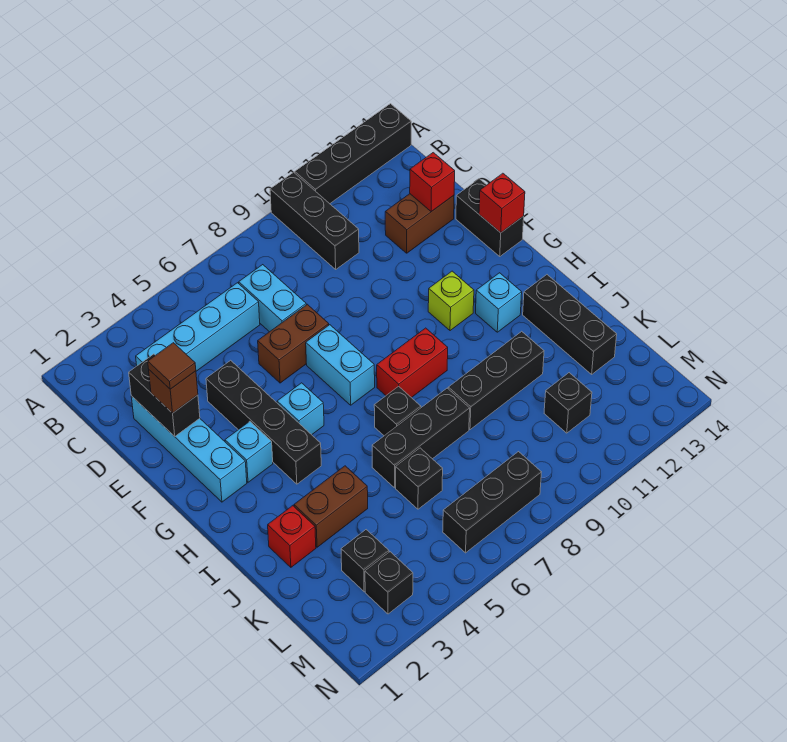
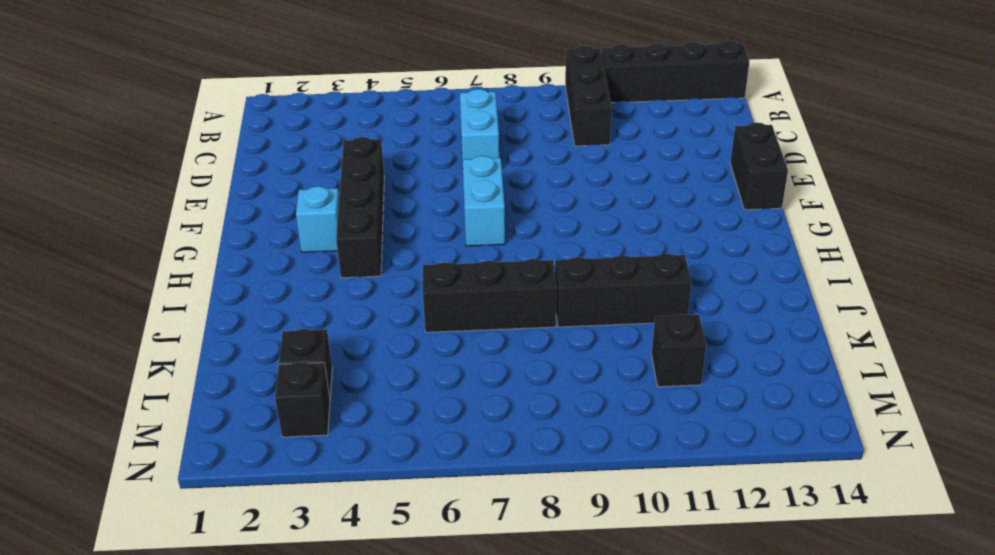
none -> cyan 1x4 brick [136,283,260,371]
none -> cyan 1x4 brick [131,396,247,502]
none -> brown 1x2 brick [385,194,454,253]
none -> brown 1x2 brick [258,304,329,383]

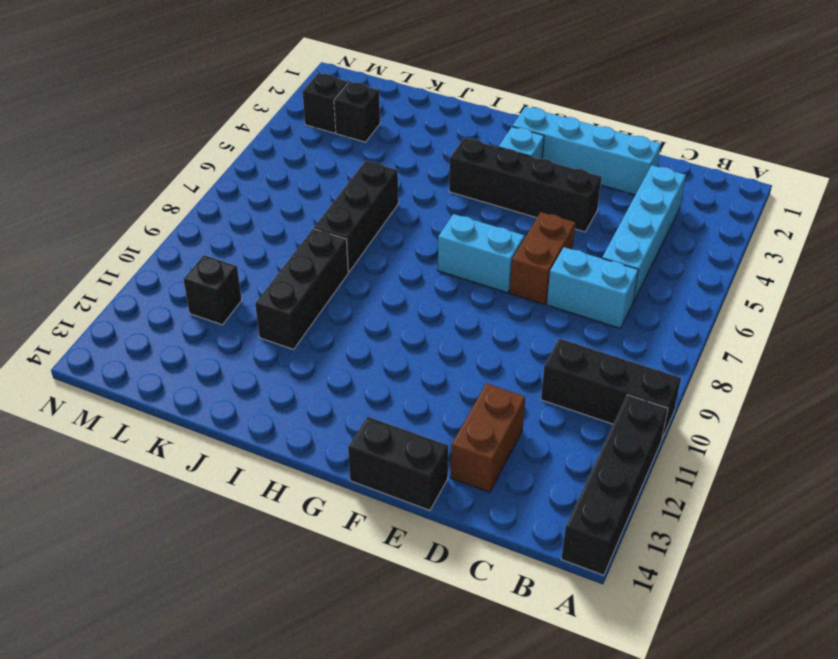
none -> cyan 1x1 brick [277,383,324,435]
none -> lime 1x1 brick [428,271,474,331]
none -> red 1x2 brick [377,328,448,398]
none -> cyan 1x1 brick [476,273,522,332]

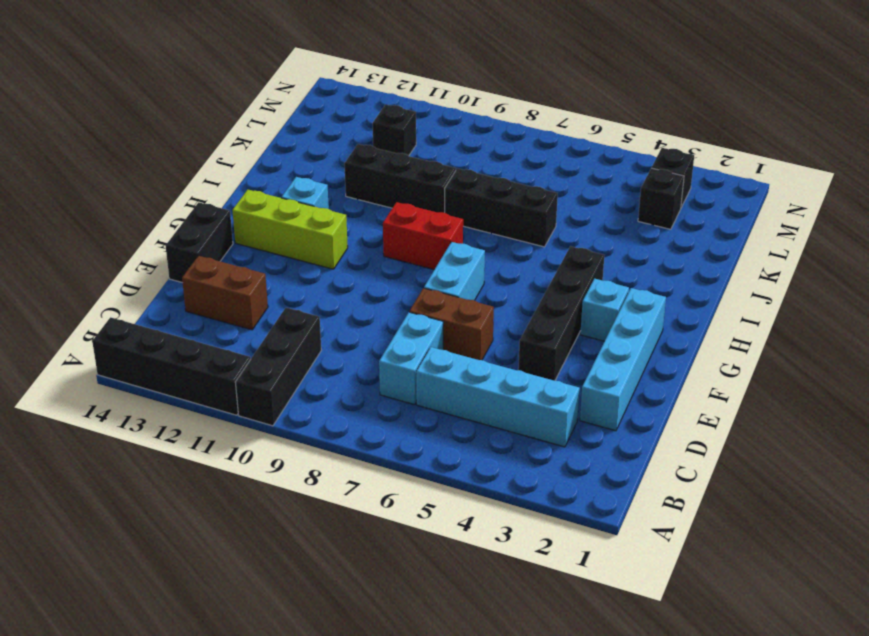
lime 1x3 brick [232,190,348,269] -> lime 1x1 brick [428,271,474,331]
none -> cyan 1x1 brick [277,383,324,435]
none -> black 1x1 brick [374,386,421,436]
none -> black 1x3 brick [523,275,617,374]
none -> red 1x1 brick [268,506,316,567]

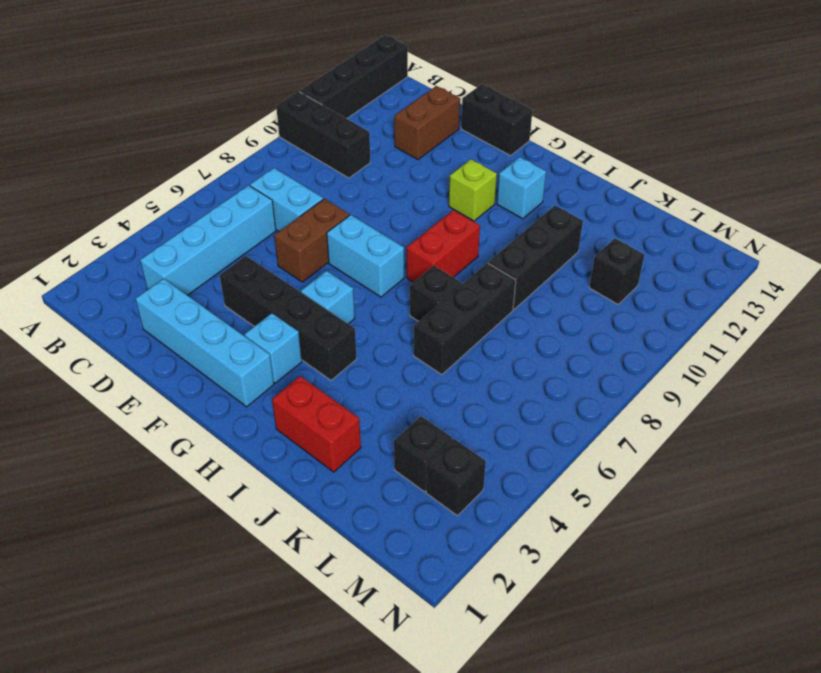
red 1x2 brick [272,376,361,472] -> red 1x1 brick [268,506,316,567]
none -> black 1x3 brick [523,275,617,374]
none -> brown 1x2 brick [294,466,368,547]
none -> black 1x1 brick [396,448,443,509]
none -> black 1x3 brick [443,452,541,553]

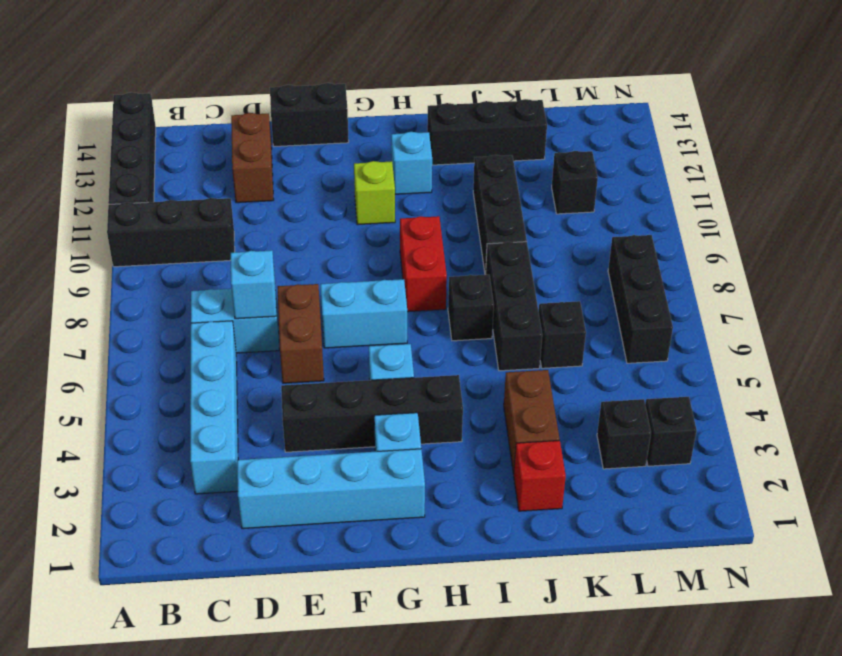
cyan 1x1 brick [231,250,276,319] -> none
none -> black 1x2 brick [129,354,200,436]
none -> red 1x1 brick [410,153,455,212]
none -> red 1x1 brick [479,173,525,233]
none -> brown 1x1 brick [149,370,198,413]

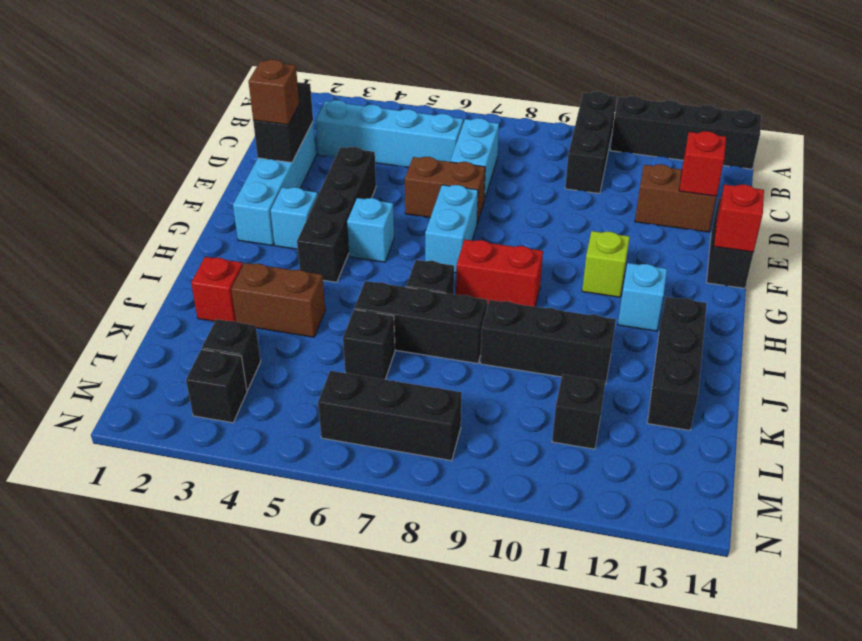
none -> brown 1x1 tile [148,343,196,389]

